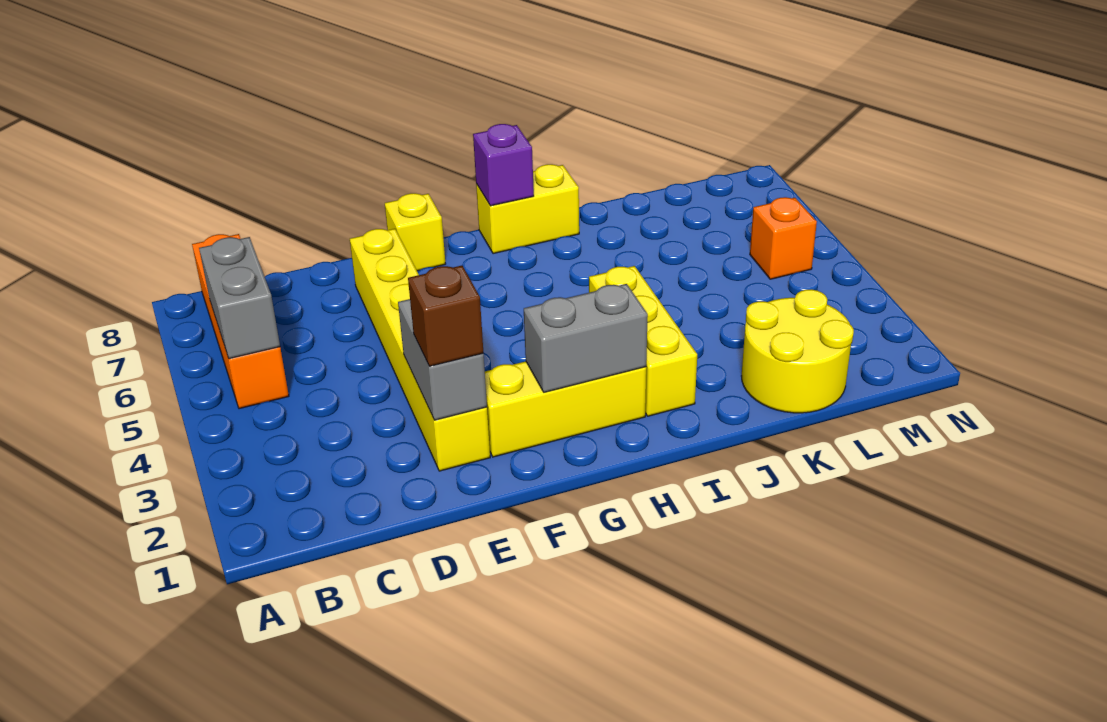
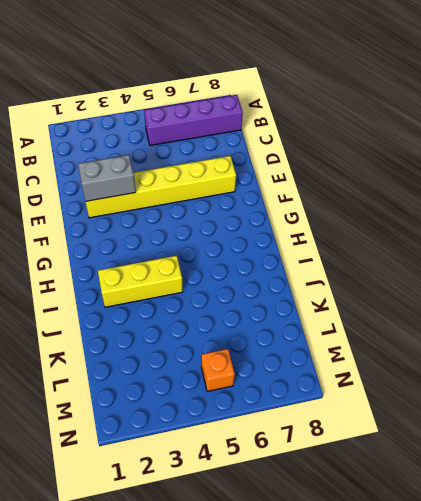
purple 1x4 brick [144,95,243,145] -> orange 1x4 brick [192,234,289,409]
none -> yellow 1x3 brick [485,361,646,457]
none -> yellow 1x1 brick [385,193,446,271]
none -> yellow 1x2 brick [476,164,579,254]

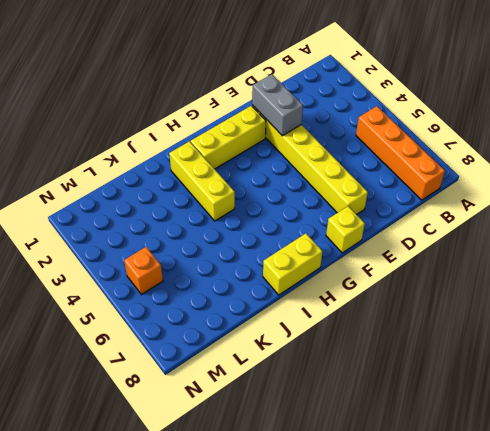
none -> yellow 2x2 round brick [742,289,854,413]
none -> grey 1x2 brick [199,237,280,359]
none -> grey 1x2 brick [524,284,648,392]

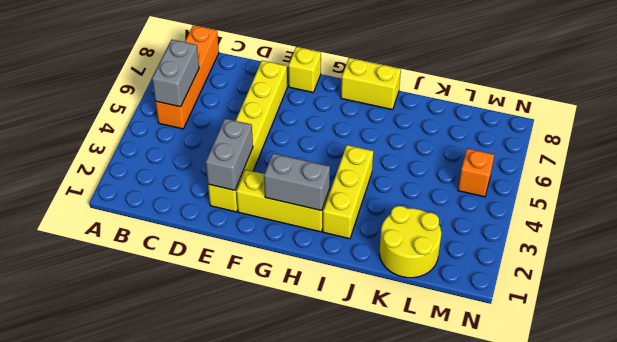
none -> purple 1x1 brick [473,124,534,206]
none -> brown 1x1 brick [408,266,483,366]

